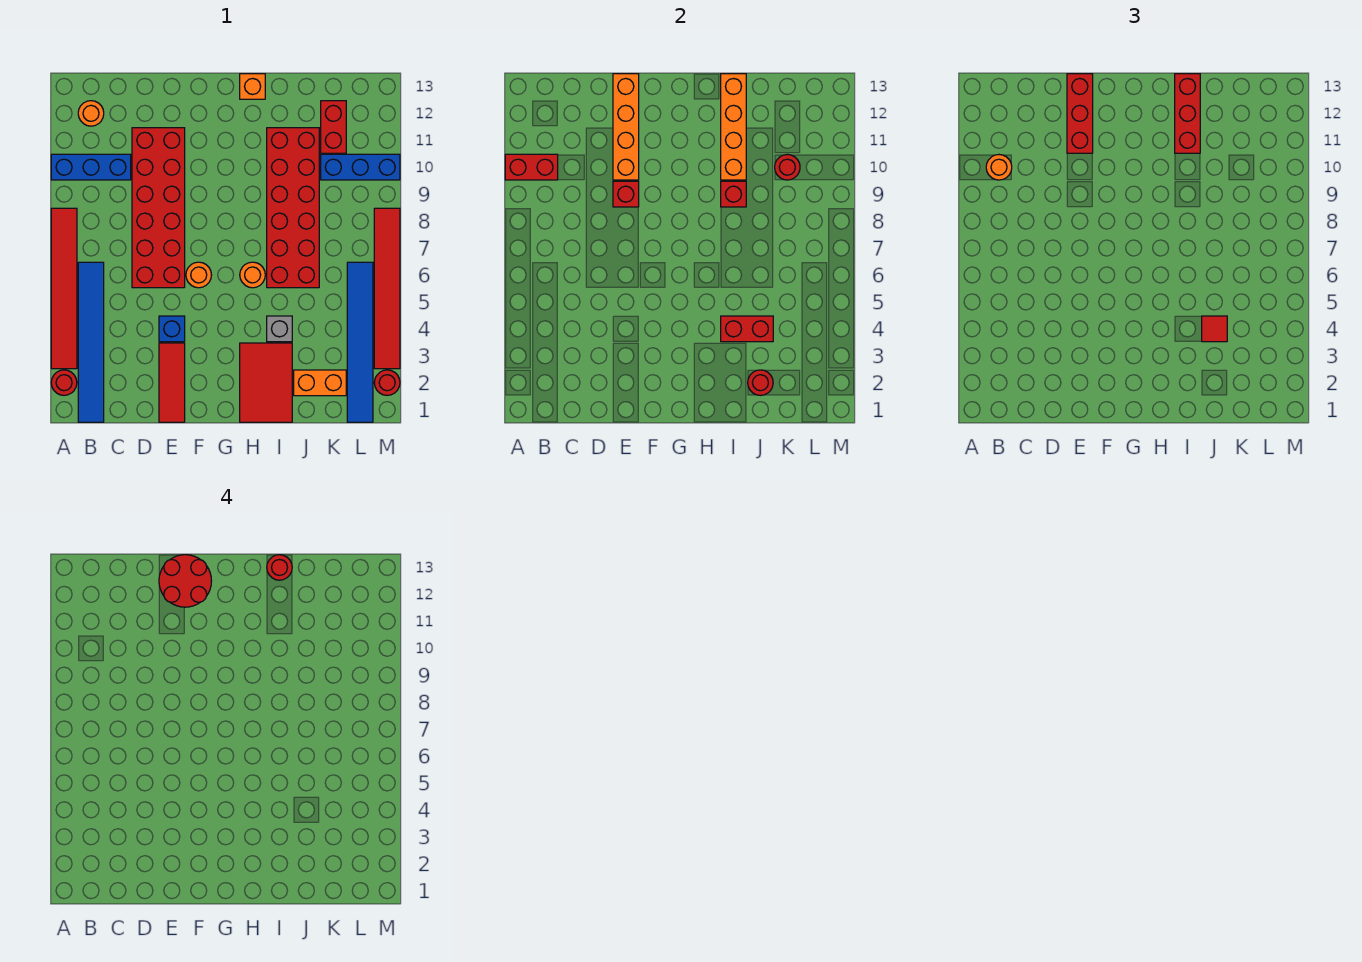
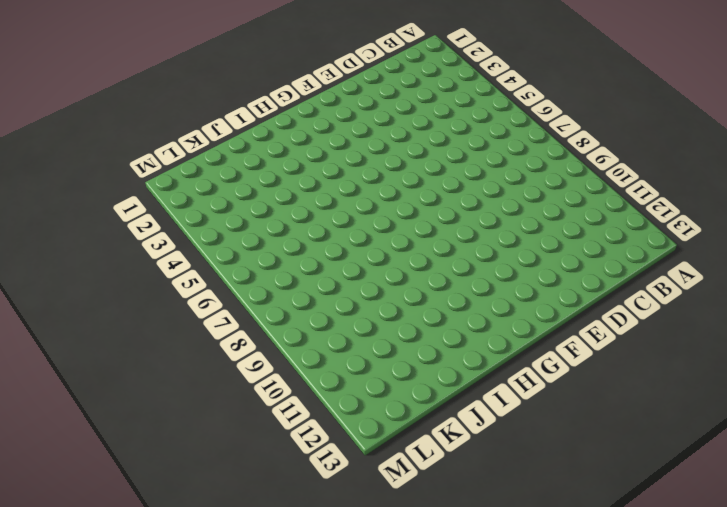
none -> red 1x1 round brick [51,370,77,395]
none -> red 1x6 tile [51,208,77,369]
none -> blue 1x3 brick [51,154,131,180]
none -> blue 1x6 tile [78,262,104,422]

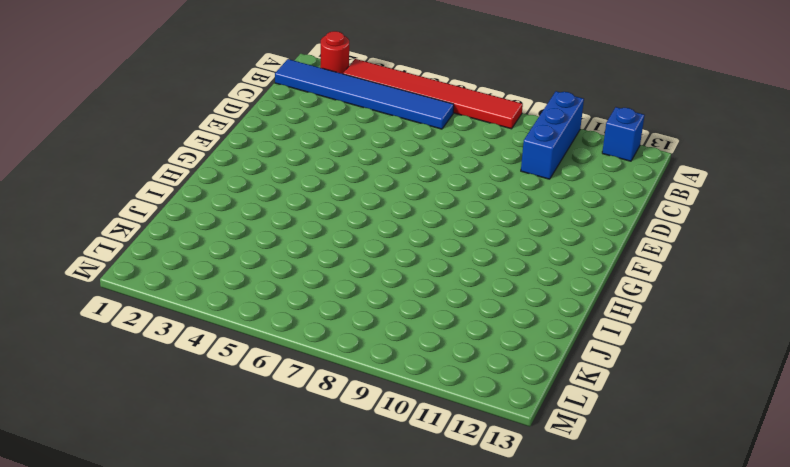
blue 1x1 brick [602,107,644,161] -> blue 1x1 brick moved to [159,316,185,342]
none -> orange 1x1 round brick [78,101,104,126]
none -> red 2x6 brick [132,128,185,288]
none -> red 1x3 tile [159,343,185,422]
none -> orange 1x1 round brick [186,262,211,288]

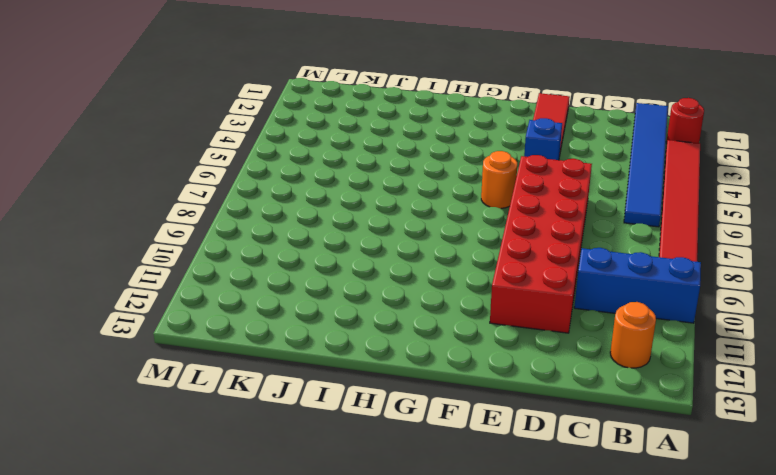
none -> red 2x3 tile [240,343,292,422]
none -> orange 1x1 round brick [240,262,265,288]
none -> orange 1x1 brick [240,74,265,99]
none -> grey 1x1 brick [267,316,292,342]

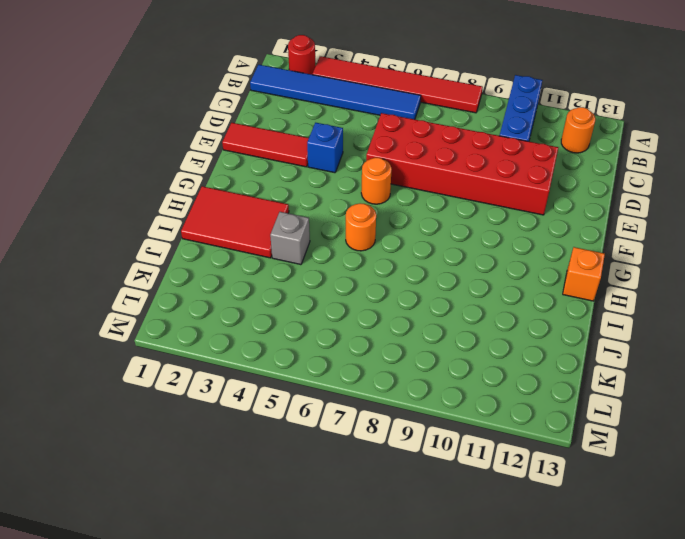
none -> red 2x6 brick [267,128,319,288]
none -> orange 1x2 brick [294,370,346,396]
none -> blue 1x3 brick [321,154,400,180]
none -> red 1x2 brick [321,101,346,153]

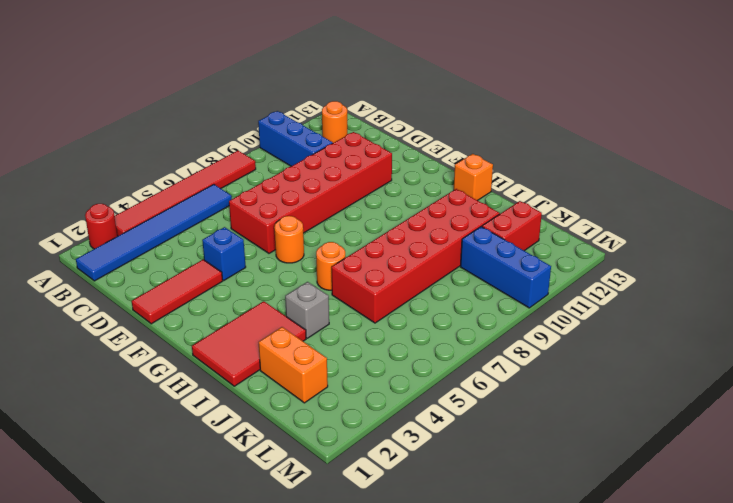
none -> blue 1x6 tile [347,262,373,422]
none -> red 1x1 round brick [374,370,400,395]
none -> red 1x6 tile [374,208,400,369]
none -> red 1x2 brick [505,154,558,180]

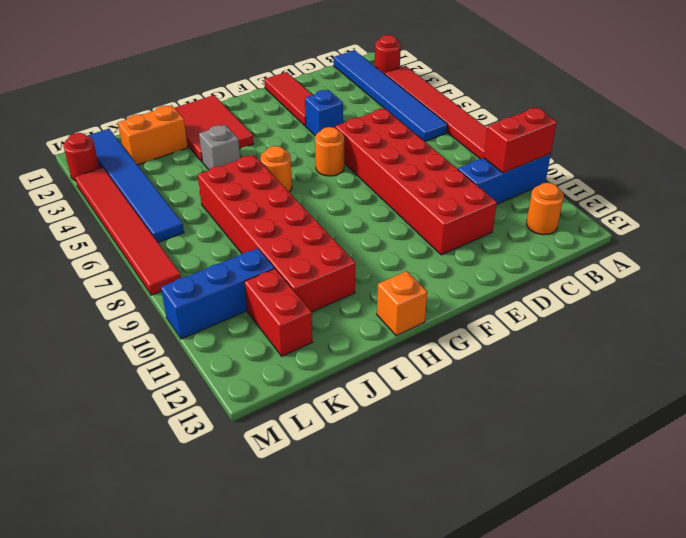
none -> red 1x1 brick [613,181,639,207]
none -> orange 1x4 brick [613,74,639,180]
none -> red 1x2 brick [721,316,773,342]
none -> red 1x1 brick [721,181,746,207]

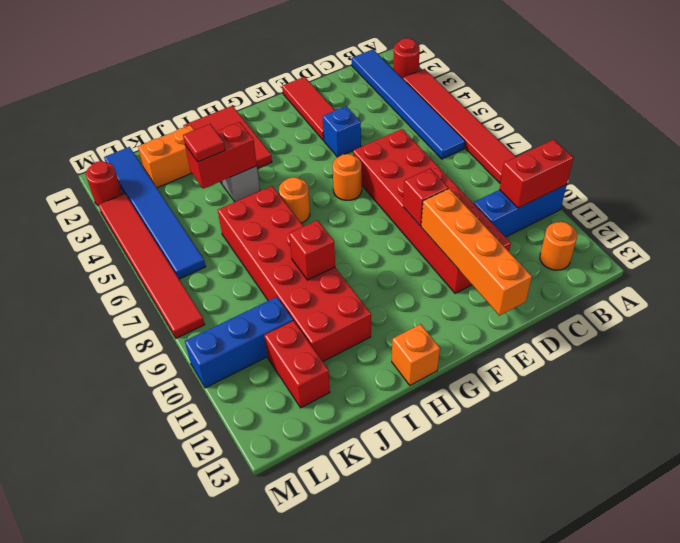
none -> orange 1x4 brick [721,74,746,180]
none -> red 1x1 round brick [748,370,773,395]
none -> red 1x1 round brick [775,154,800,180]
none -> orange 1x1 round brick [986,155,1012,180]

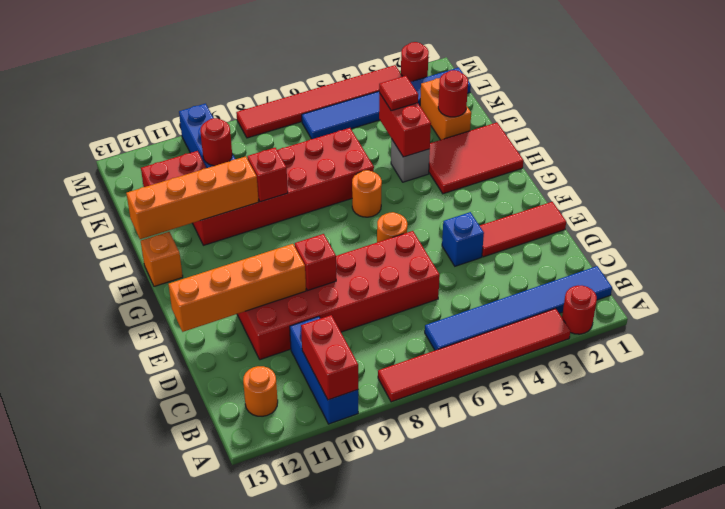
none -> orange 1x1 round brick [986,155,1012,180]
none -> red 1x3 brick [1067,74,1093,153]
none -> red 1x3 brick [1175,74,1200,153]
none -> red 2x2 round brick [159,555,211,607]

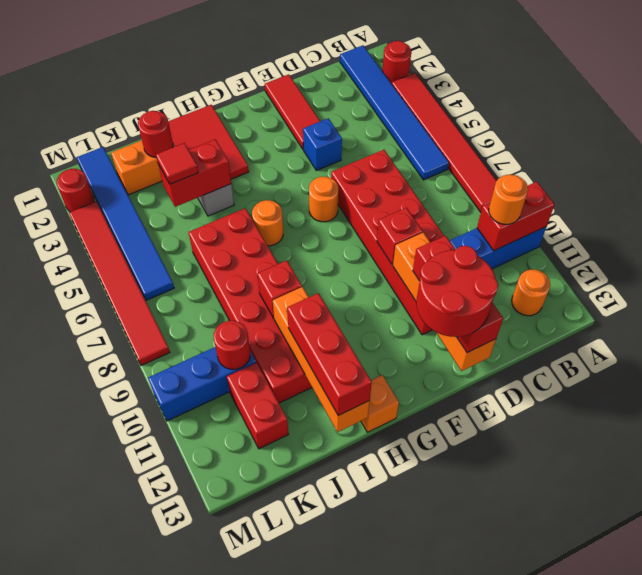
none -> red 1x1 round brick [267,555,292,580]

